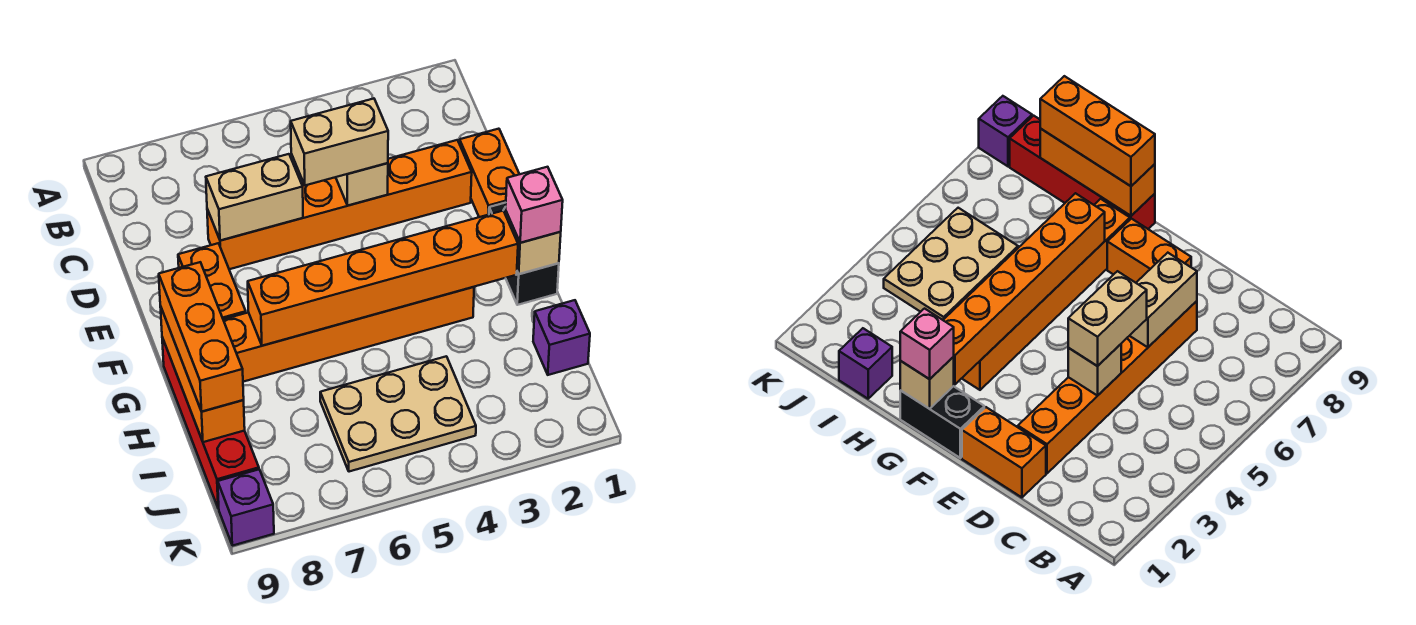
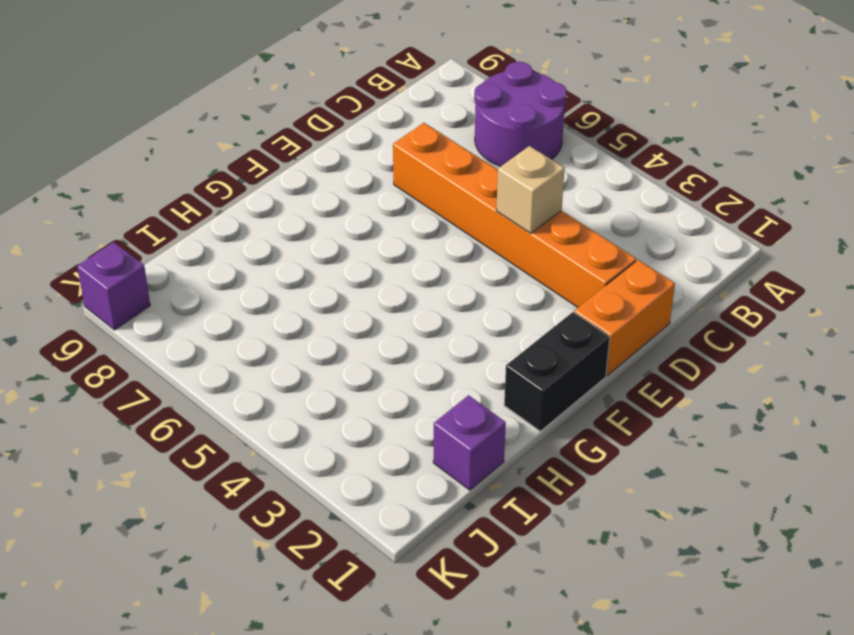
purple 2x2 round brick [474,62,567,166] -> none
none -> orange 1x2 brick [178,243,246,319]
none -> orange 1x6 brick [223,287,474,382]
none -> red 1x4 brick [162,337,259,508]

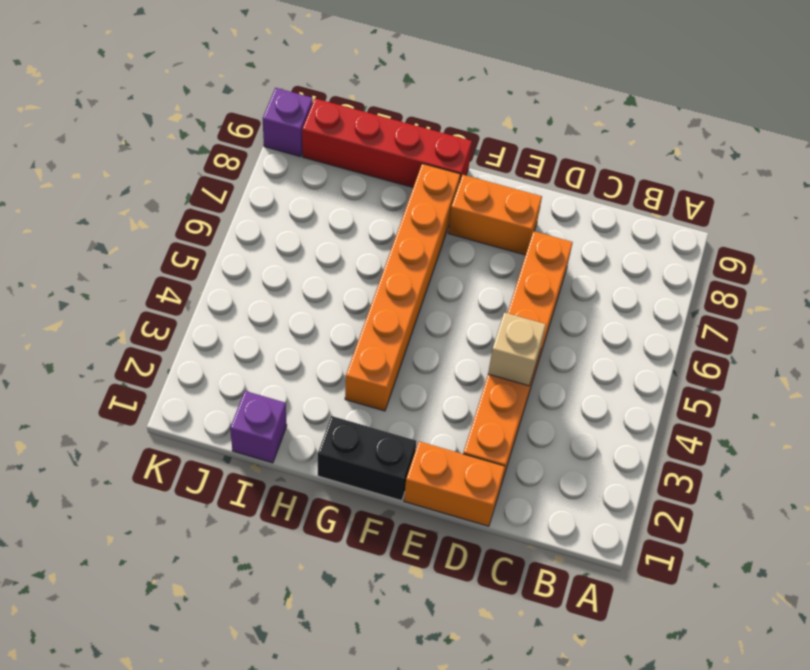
none -> tan 2x3 plate [320,356,476,472]
none -> tan 1x2 brick [206,154,303,241]
none -> tan 1x1 brick [505,212,561,274]

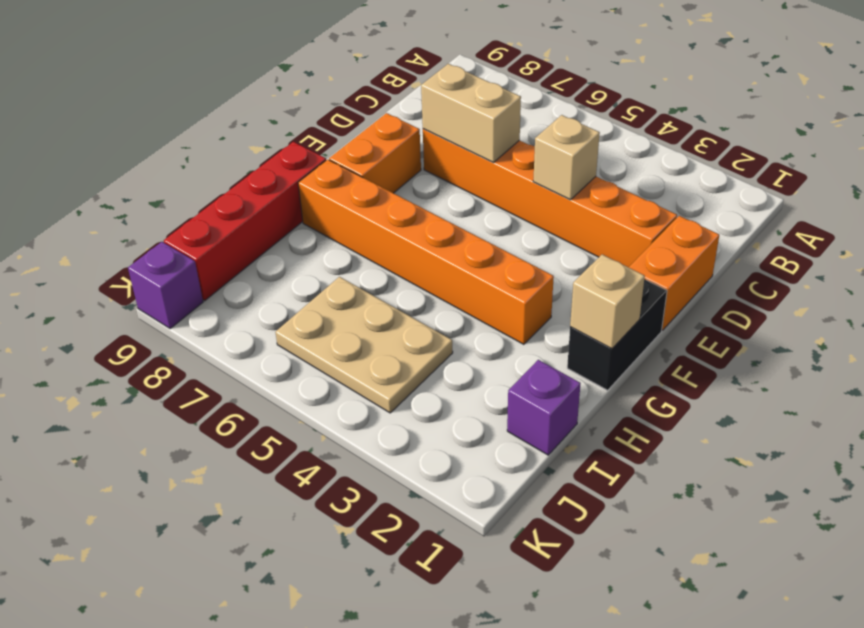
none -> orange 1x6 brick [248,211,518,346]
none -> orange 1x3 brick [160,306,245,442]
none -> tan 1x2 brick [291,99,388,185]

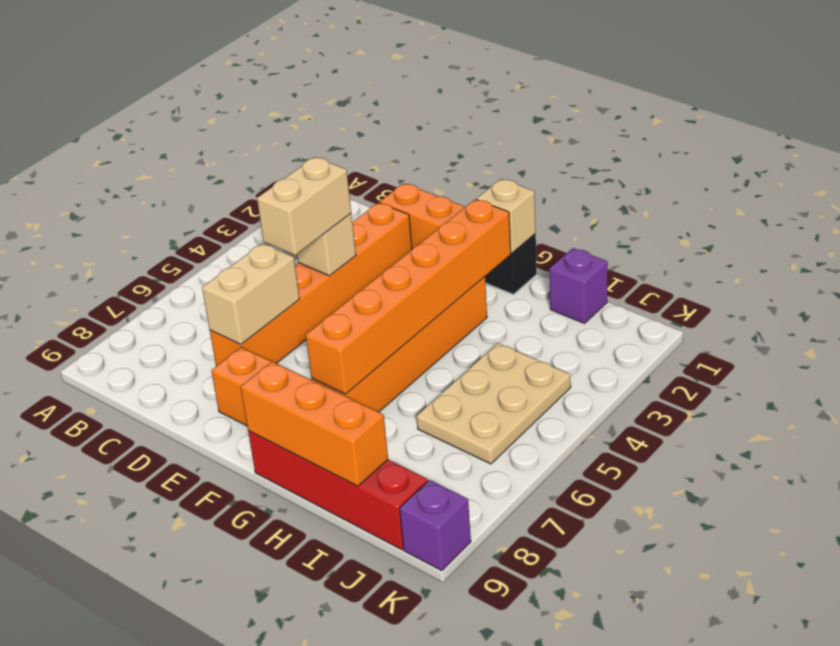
none -> pink 1x1 brick [506,167,563,243]
none -> orange 1x3 brick [159,262,244,412]

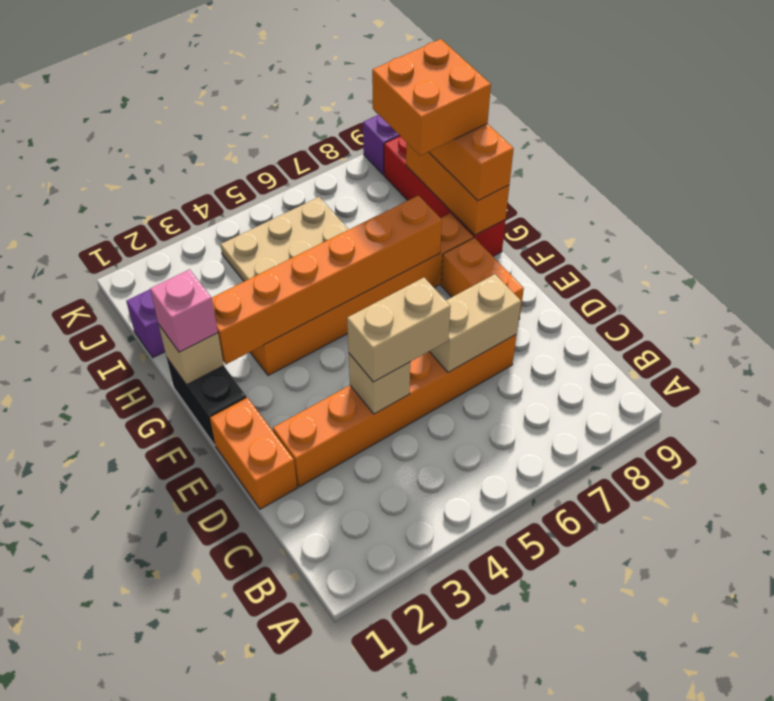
orange 2x2 brick [372,39,491,156] -> none

